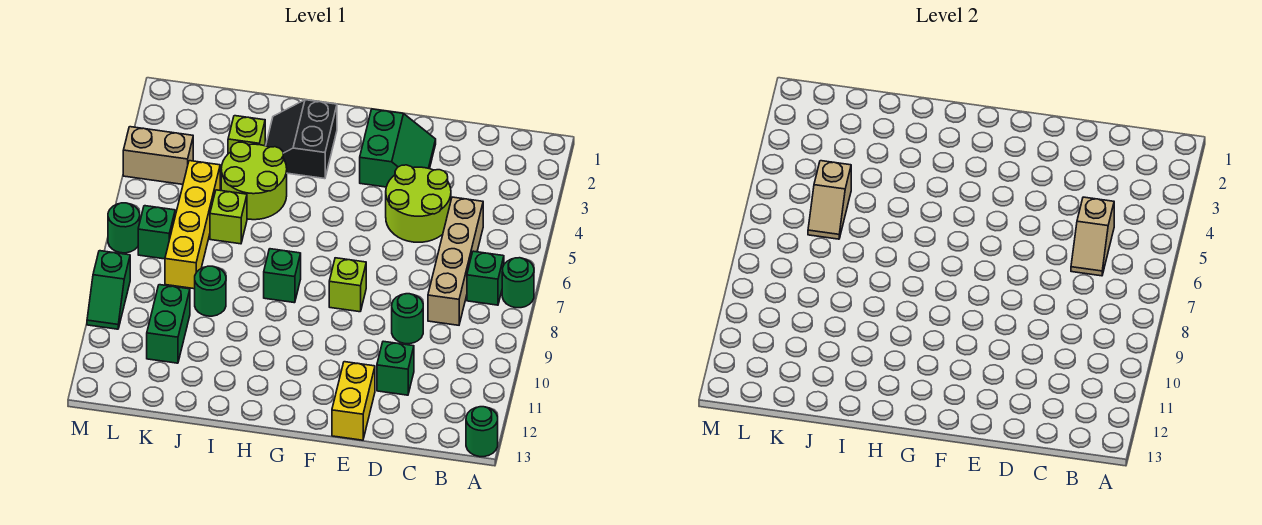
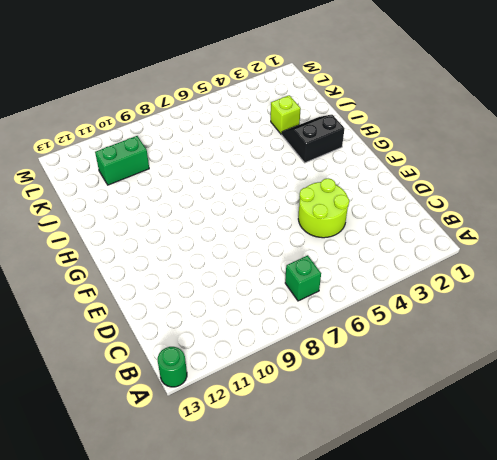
none -> green 1x1 round brick [502,258,534,308]
none -> tan 1x4 brick [428,197,483,325]
none -> green 1x1 round brick [392,294,423,344]

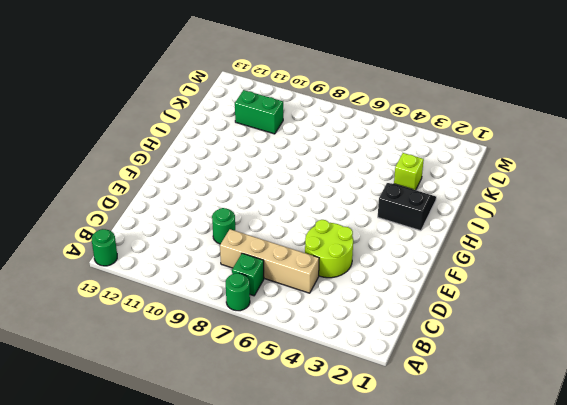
none -> green 1x1 brick [377,341,414,395]
none -> green 2x2 slope [360,109,436,187]
none -> yellow 1x2 brick [332,362,375,440]

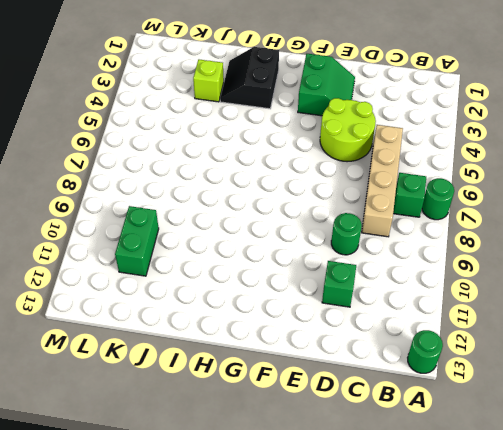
none -> yellow 1x2 brick [332,362,375,440]
none -> lime 1x1 brick [329,258,366,312]
none -> green 1x1 brick [264,249,301,303]

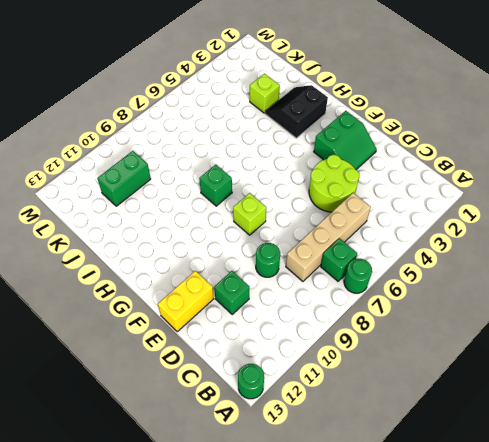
none -> lime 2x2 round brick [221,142,287,220]
none -> lime 1x1 brick [210,190,247,244]
none -> green 1x1 round brick [195,266,226,316]

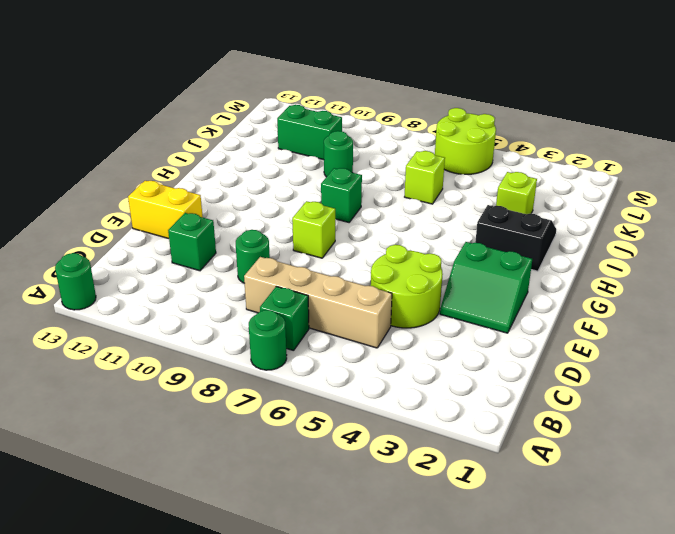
lime 2x2 round brick [435,108,496,174] -> lime 2x2 round brick moved to [221,142,287,220]
none -> yellow 1x4 brick [165,161,220,289]
none -> tan 1x2 brick [123,127,193,184]
none -> green 1x1 brick [138,206,175,259]

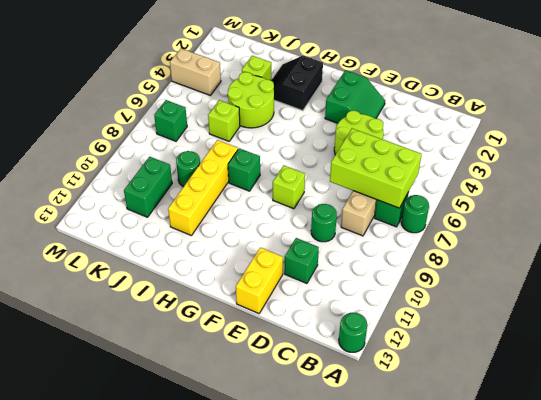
lime 2x3 brick [330,129,422,208] -> tan 1x2 slope [1071,197,1114,276]
yellow 1x4 brick [168,140,238,236] -> yellow 1x4 brick moved to [165,161,220,289]
none -> green 1x1 round brick [108,203,140,253]
none -> green 1x2 slope [87,251,130,329]
none -> tan 1x2 slope [808,161,851,239]

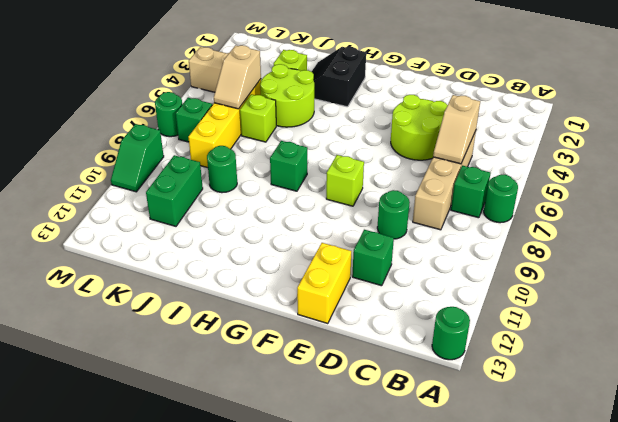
none -> green 2x2 slope [360,109,436,187]

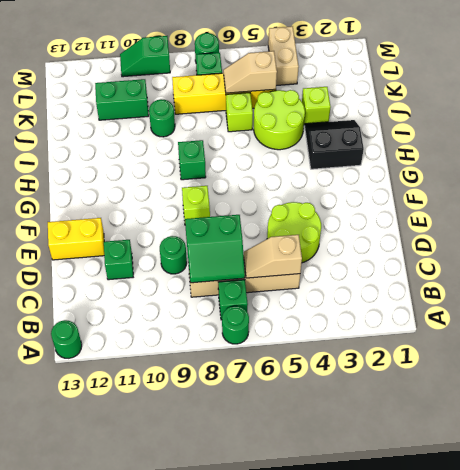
green 2x2 slope [185,215,245,283] -> green 2x2 slope moved to [360,109,436,187]

